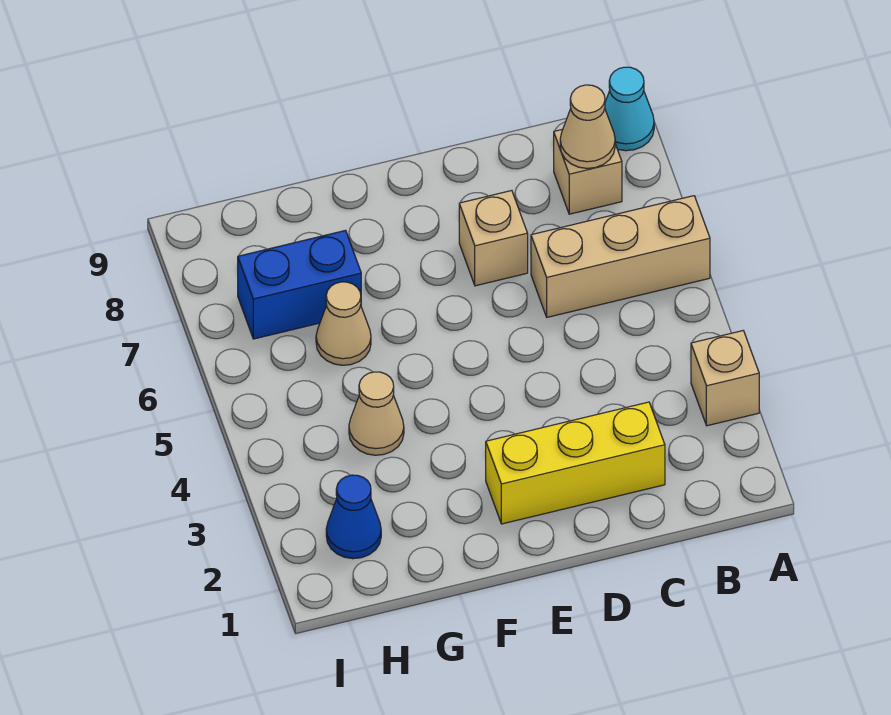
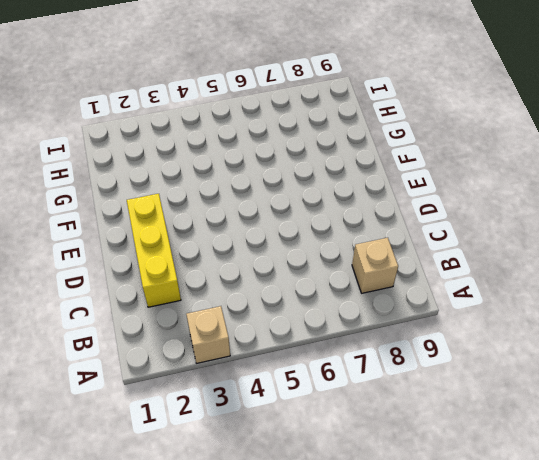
none -> tan 1x3 brick [531,196,710,317]
none -> cyan 1x1 cone [605,67,654,151]

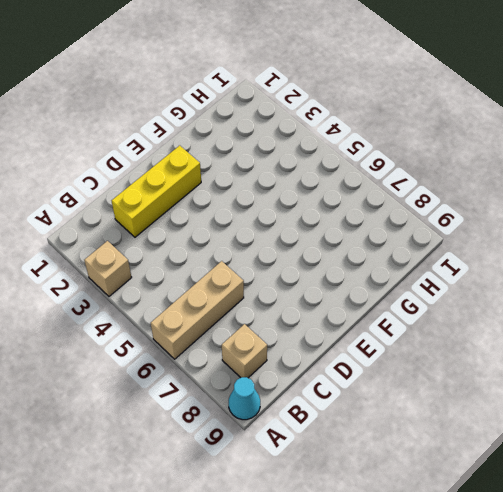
none -> tan 1x1 brick [459,191,528,286]
none -> tan 1x1 cone [349,372,404,455]

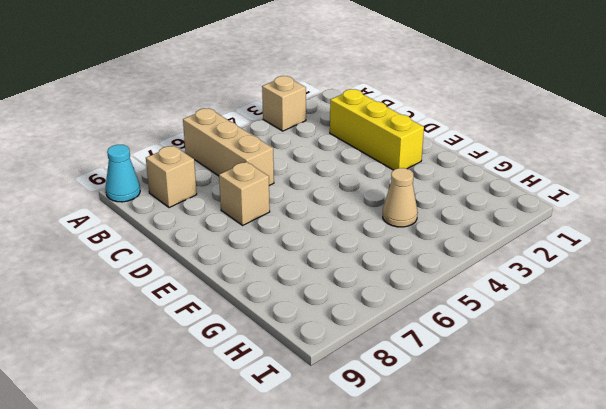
none -> tan 1x1 cone [316,282,371,365]
none -> blue 1x2 brick [238,230,361,339]

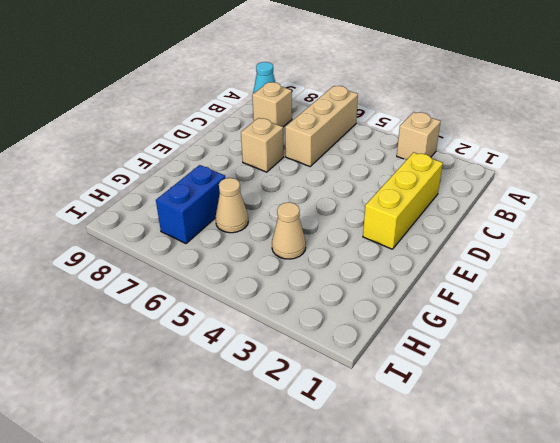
none -> blue 1x1 cone [326,475,381,559]
none -> tan 1x1 cone [560,85,615,168]

